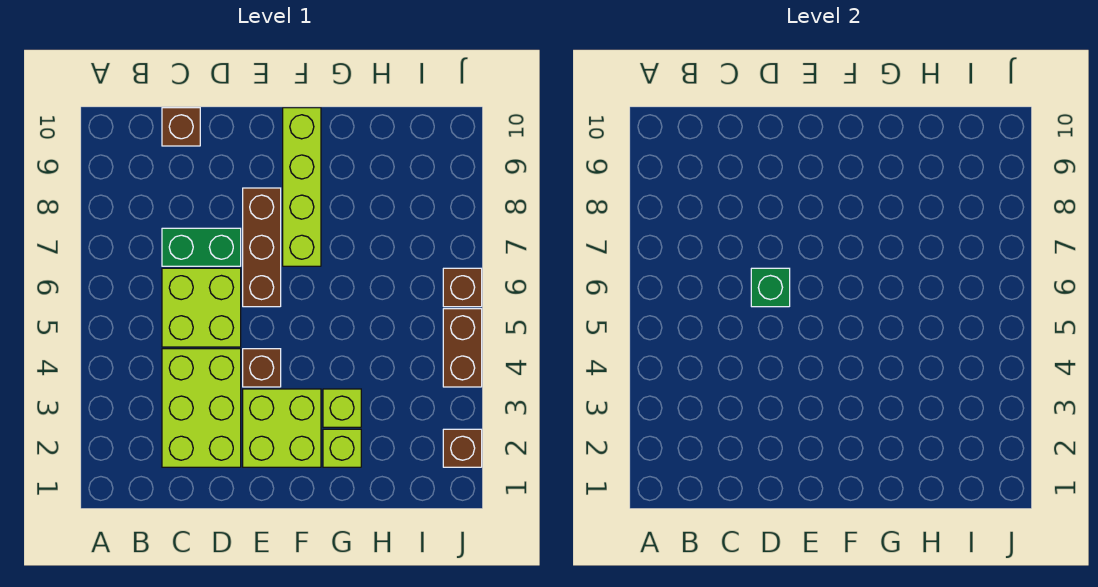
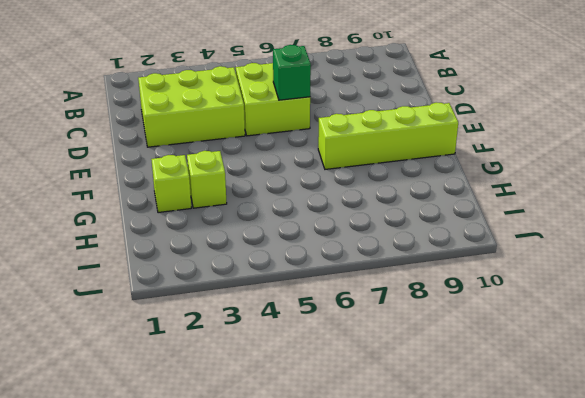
none -> green 1x2 brick [162,228,241,266]
none -> brown 1x1 brick [162,108,200,146]
none -> lime 2x2 brick [243,389,321,467]

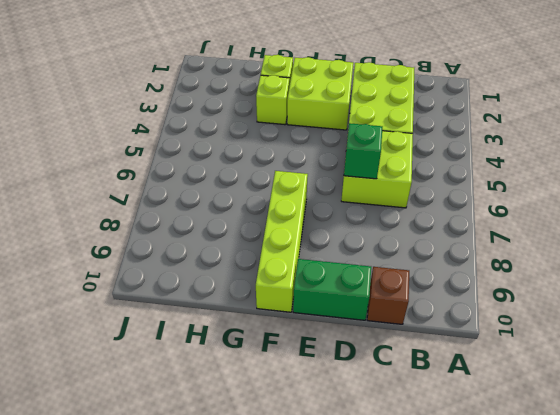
green 1x2 brick [293,259,371,320] -> green 1x2 brick moved to [162,228,241,266]
none -> brown 1x1 brick [243,349,281,387]
none -> brown 1x3 brick [243,188,281,307]
none -> brown 1x1 brick [443,429,482,467]

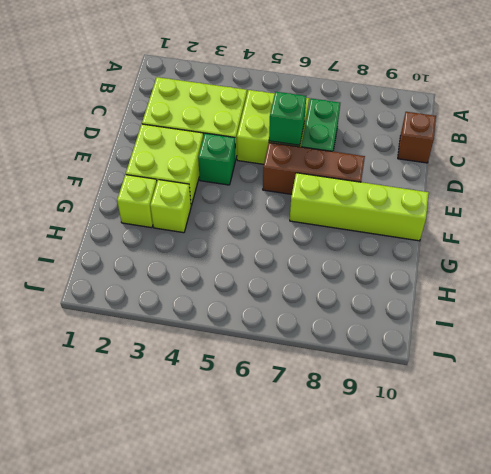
green 1x1 brick [198,133,235,185] -> brown 1x1 brick [243,349,281,387]
none -> brown 1x1 brick [443,429,482,467]
none -> brown 1x2 brick [443,309,482,387]
none -> brown 1x1 brick [443,268,482,307]

